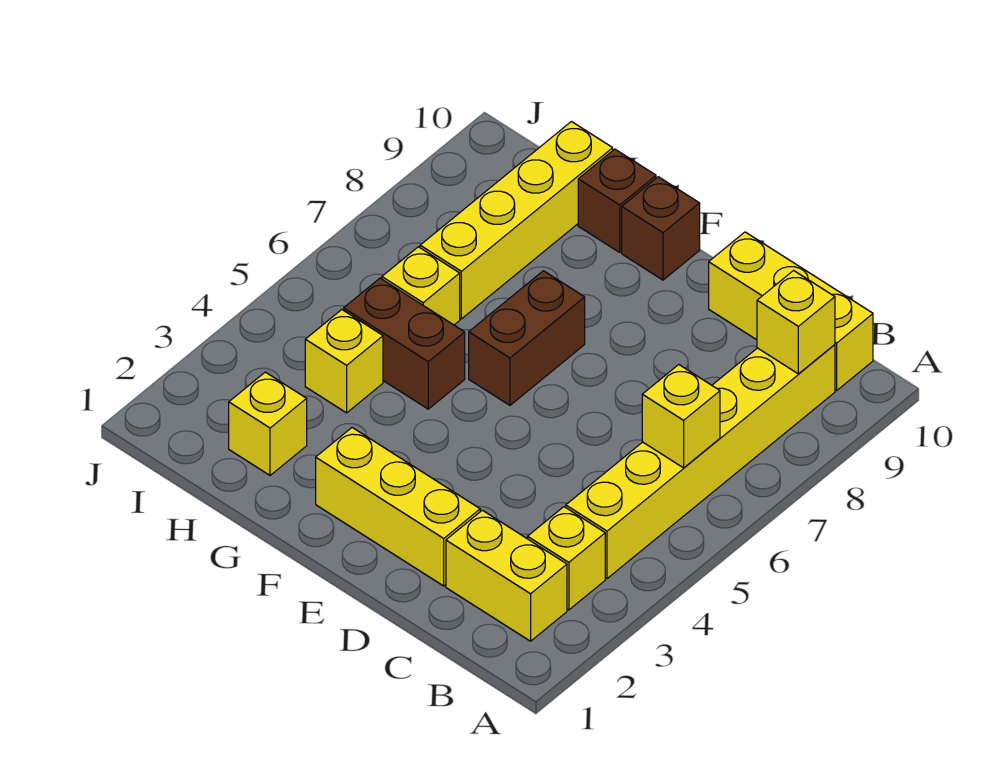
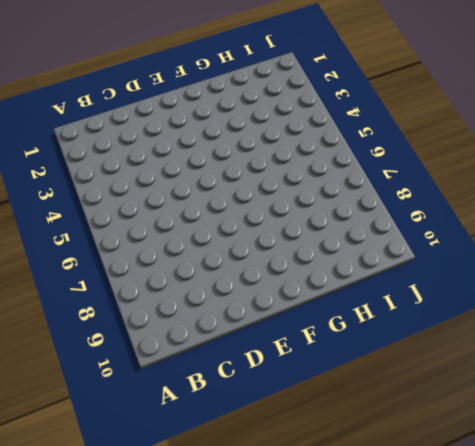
none -> yellow 1x2 brick [446,510,567,641]
none -> yellow 1x1 brick [528,507,605,610]
none -> yellow 1x6 brick [566,345,835,579]

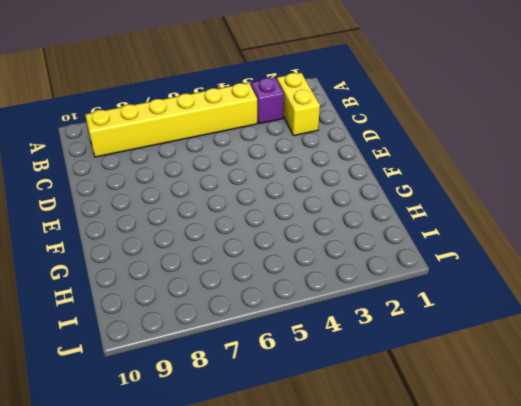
purple 1x1 brick [251,78,284,124] -> yellow 1x1 brick [528,507,605,610]
none -> yellow 1x3 brick [709,232,873,390]
none -> yellow 1x3 brick [316,428,480,586]
none -> brown 1x2 brick [469,271,585,405]

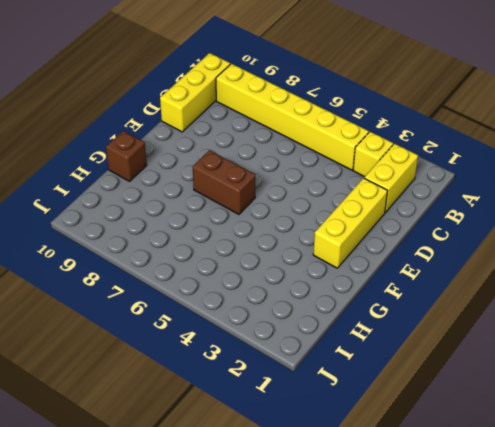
none -> brown 1x1 brick [622,177,700,280]
none -> brown 1x2 brick [344,278,465,409]
none -> yellow 1x1 brick [229,372,307,475]

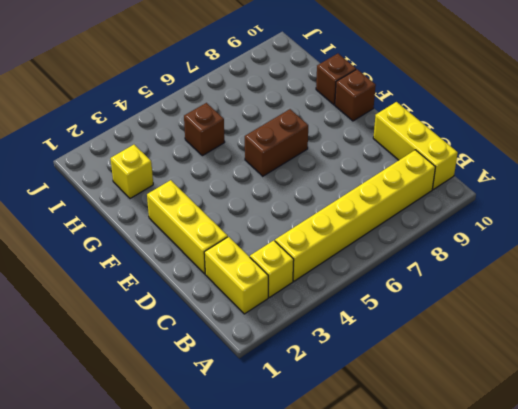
brown 1x1 brick [184,103,225,156] -> brown 1x2 brick [344,278,465,409]
none -> yellow 1x1 brick [305,310,383,413]
none -> yellow 1x1 brick [382,247,460,325]
none -> yellow 1x4 brick [420,122,613,319]

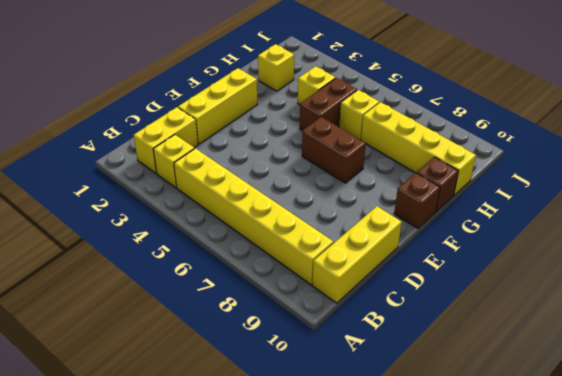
none -> yellow 1x1 brick [642,365,720,468]
none -> yellow 1x1 brick [757,271,835,374]

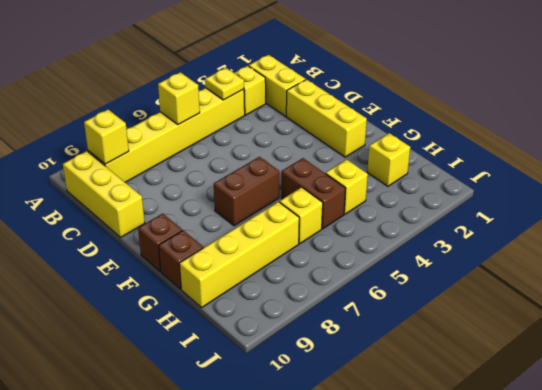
yellow 1x1 plate [205,68,244,100] -> none

